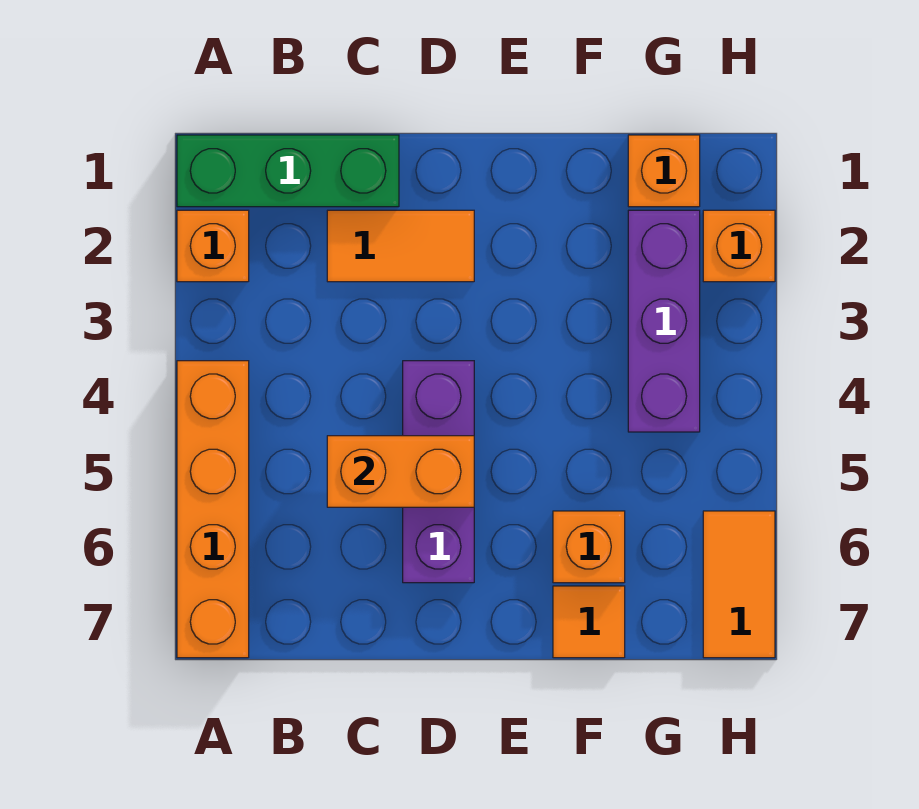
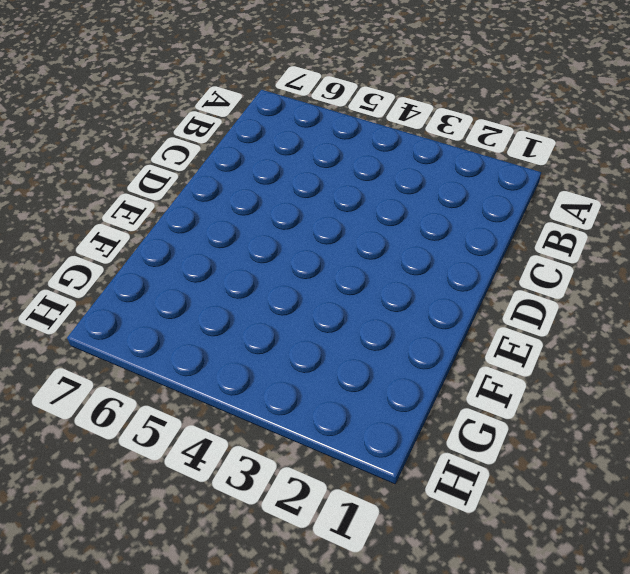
none -> green 1x3 brick [177,135,399,207]
none -> orange 1x1 brick [177,210,249,282]
none -> orange 1x4 brick [177,361,249,658]

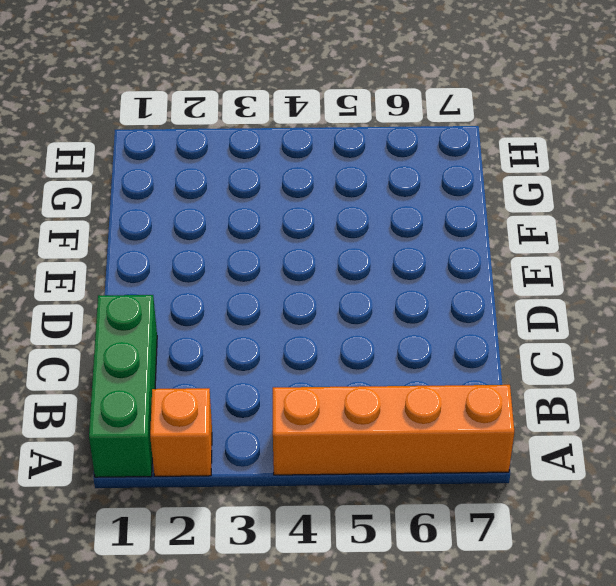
none -> orange 1x2 tile [327,210,474,282]
none -> purple 1x3 brick [403,361,474,583]
none -> orange 1x1 brick [553,511,625,583]

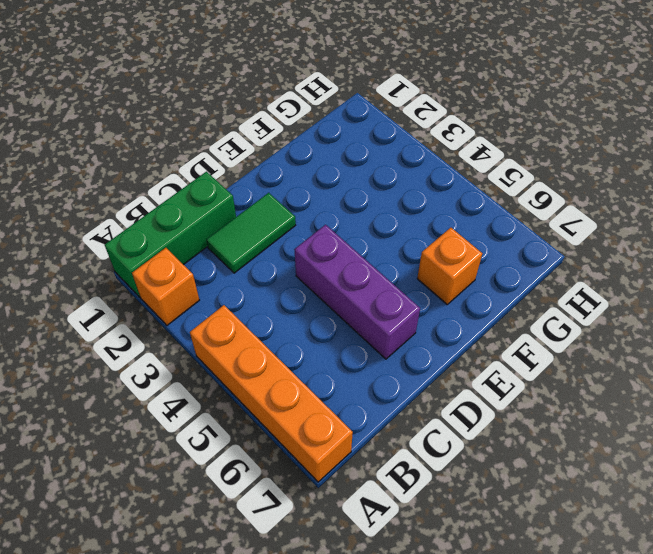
green 1x2 tile [206,193,296,273] -> orange 1x2 tile [327,210,474,282]
none -> orange 1x1 tile [553,586,625,658]
none -> orange 1x1 brick [628,135,700,207]
none -> purple 1x3 brick [628,210,700,432]

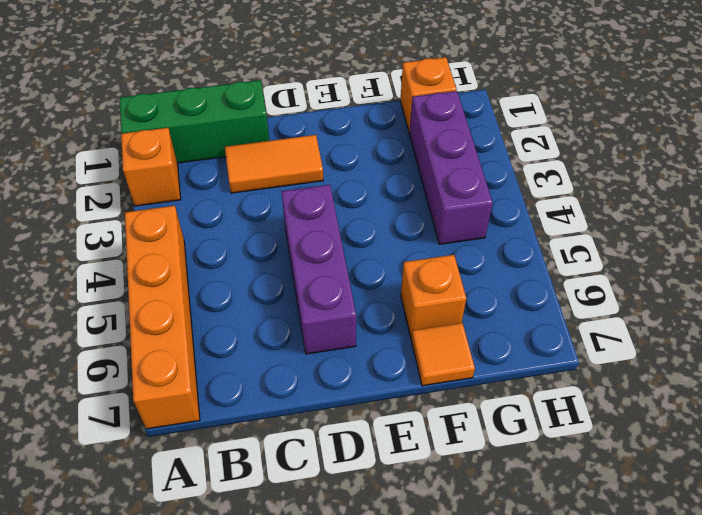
none -> orange 1x1 brick [703,210,775,282]
none -> orange 1x2 tile [703,511,775,658]
none -> orange 1x2 brick [327,436,474,507]

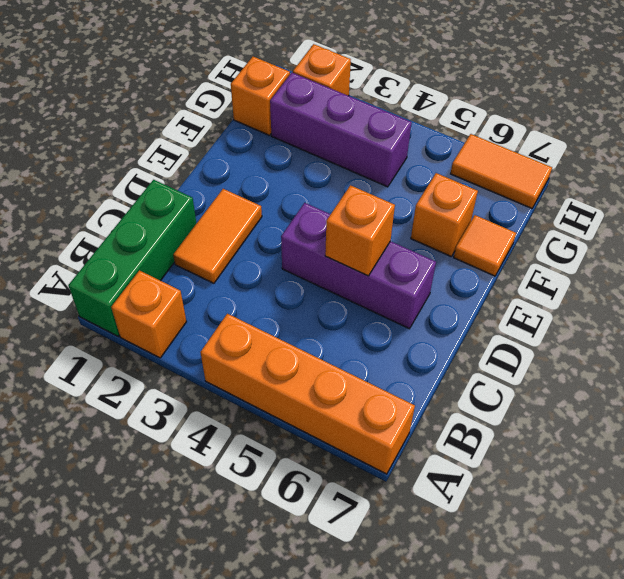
orange 1x1 brick [325,185,395,276] -> orange 1x2 brick [327,436,474,507]

